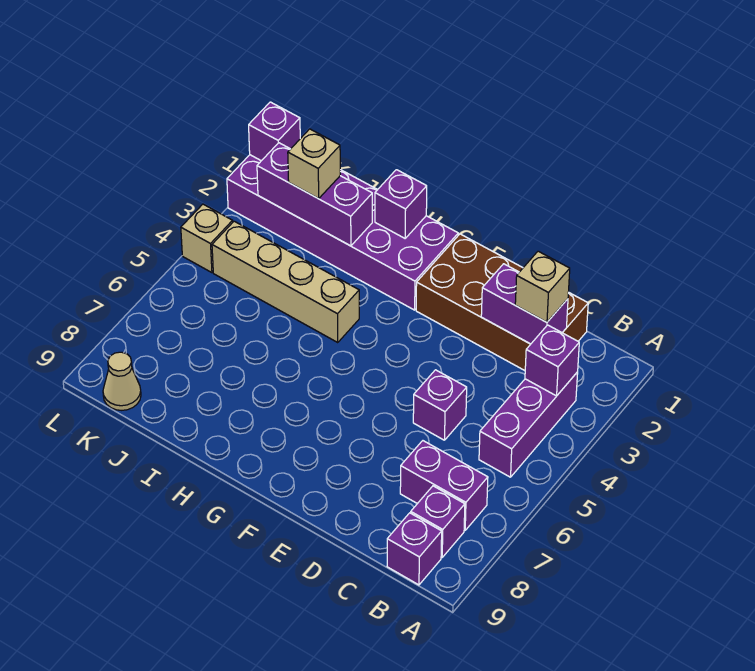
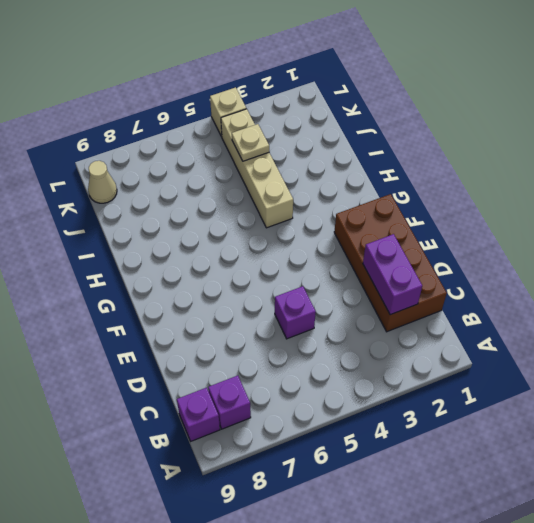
tan 1x1 plate [232,124,269,161] -> none
none -> purple 1x3 brick [479,372,578,477]
none -> purple 1x2 brick [400,441,488,530]
none -> purple 2x6 brick [227,155,458,310]

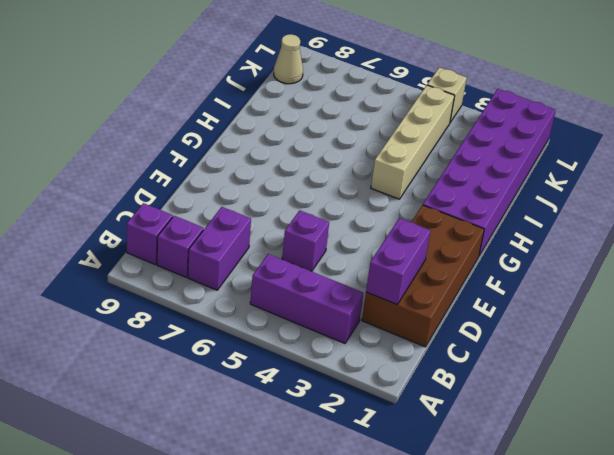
none -> purple 1x1 brick [525,325,579,396]
none -> purple 1x1 brick [375,170,427,238]
none -> purple 1x3 brick [257,143,372,246]

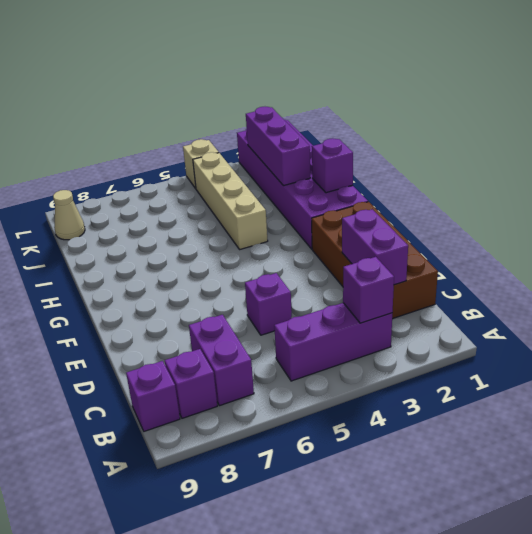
none -> purple 1x1 brick [249,102,300,161]
none -> tan 1x1 brick [515,251,570,322]
none -> tan 1x1 brick [288,129,340,199]

